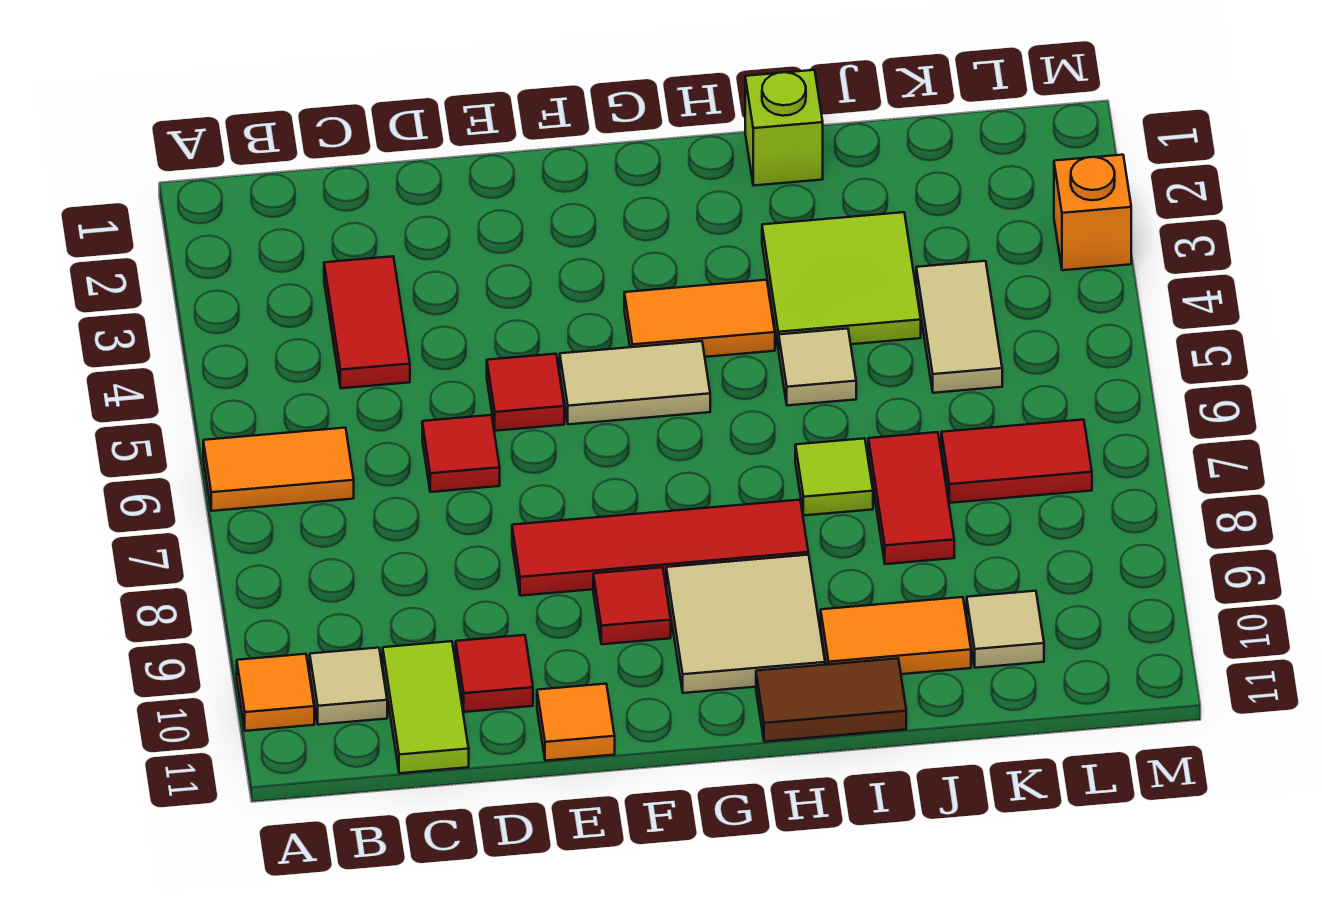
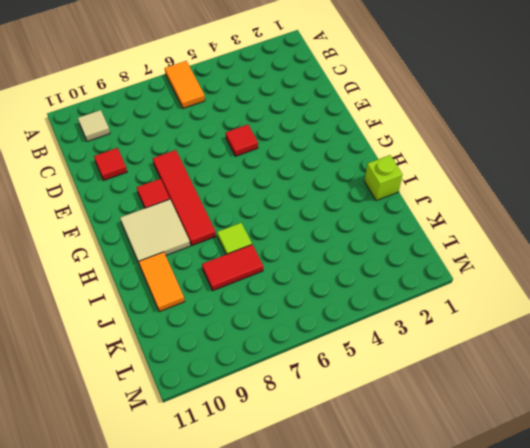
none -> orange 1x1 tile [237,654,314,731]
none -> red 1x2 tile [324,256,410,388]
none -> lime 1x2 tile [383,641,469,773]

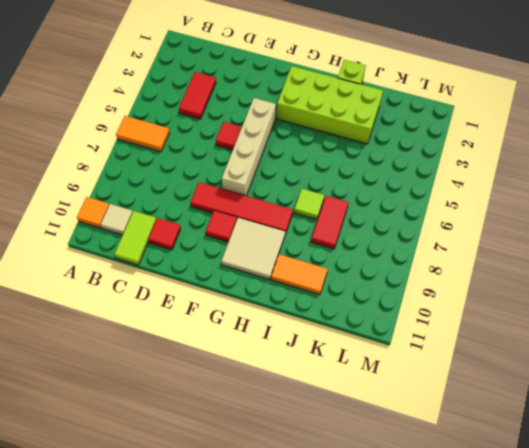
tan 1x4 brick [222,98,276,196] -> tan 1x2 tile [560,341,710,424]
lime 2x4 brick [277,66,383,144] -> lime 2x2 tile [762,212,921,350]
none -> red 1x1 tile [422,415,500,492]
none -> orange 1x1 tile [537,684,615,761]
none -> orange 1x2 tile [624,280,775,357]

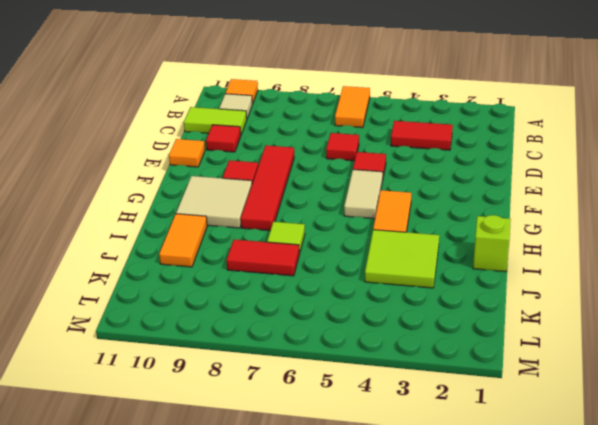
none -> brown 1x2 tile [756,658,906,742]
none -> tan 1x1 tile [779,329,856,405]
none -> tan 1x2 tile [916,261,1002,393]

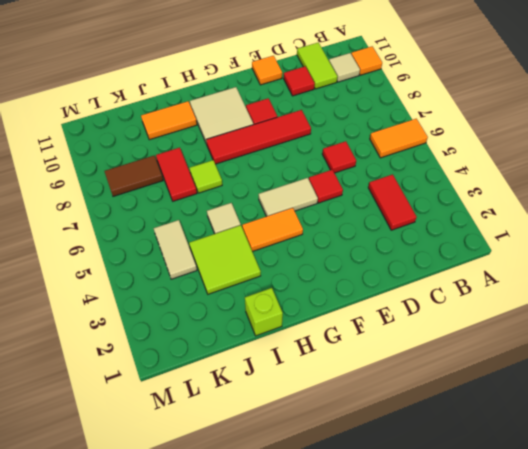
brown 1x2 tile [105,156,163,196] -> brown 1x2 tile moved to [756,658,906,742]
none -> red 1x2 tile [941,420,1092,503]
none -> tan 1x1 tile [967,591,1044,668]
none -> orange 1x1 brick [1054,155,1131,270]

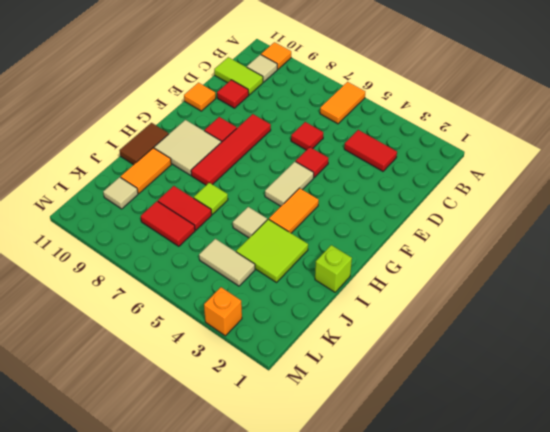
red 1x2 tile [141,201,195,246] -> red 1x2 tile turned to [941,420,1092,503]

